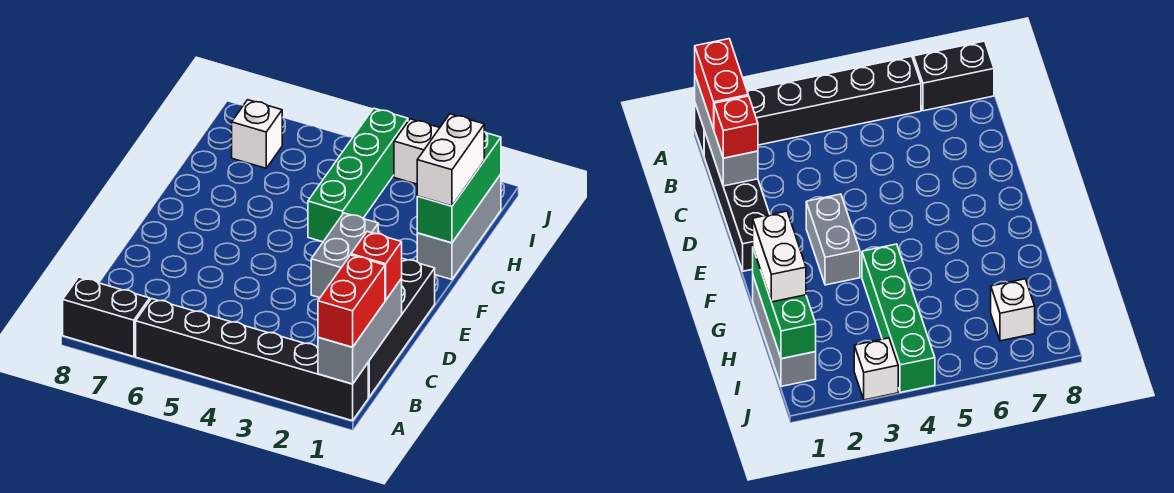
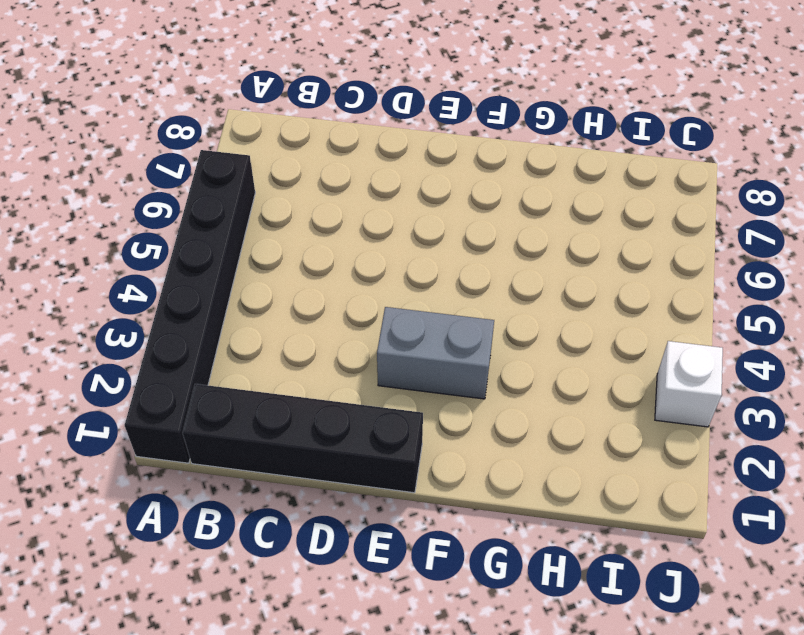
none -> black 1x2 brick [63,277,150,357]
none -> grey 1x3 brick [417,174,501,280]
none -> green 1x4 brick [308,108,408,242]

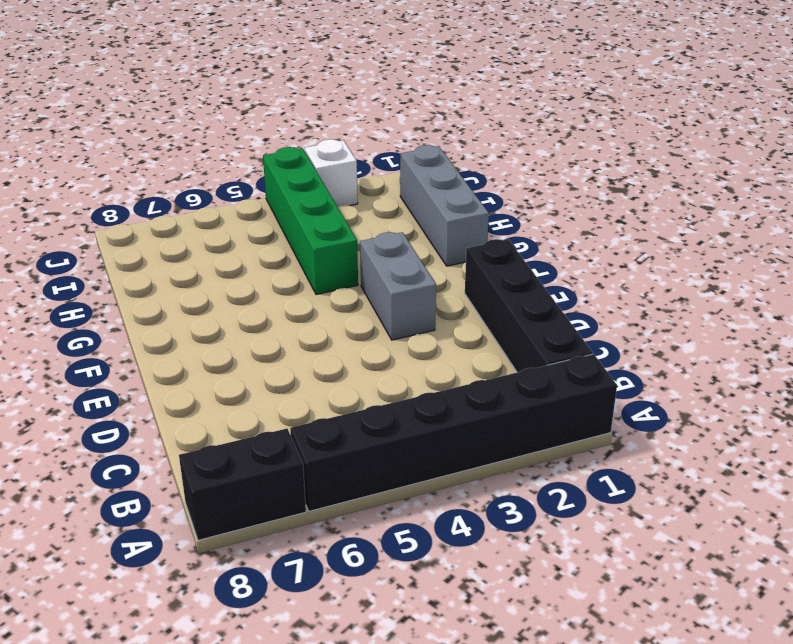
none -> white 1x1 brick [232,100,282,168]
none -> grey 1x3 brick [318,279,402,384]
none -> green 1x3 brick [417,132,501,243]

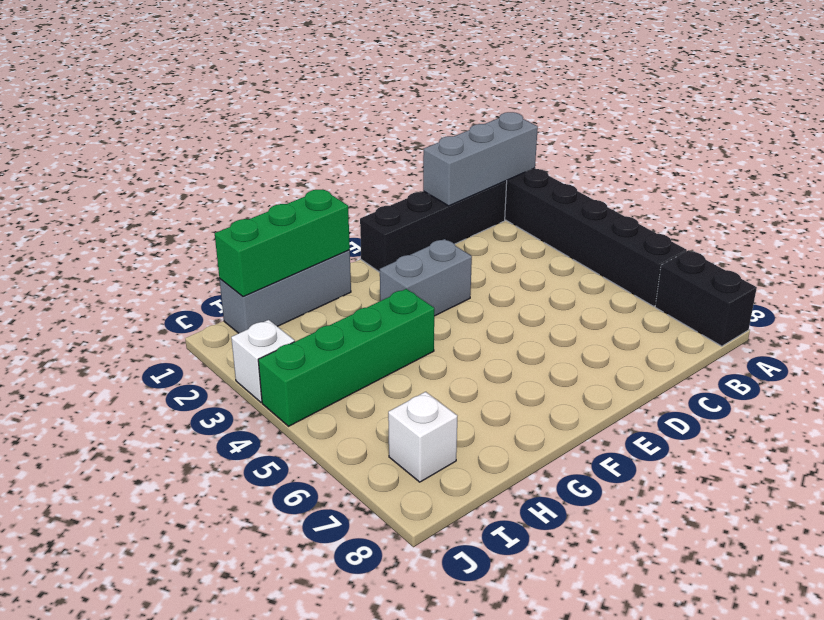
none -> red 1x2 brick [318,255,385,347]
none -> red 1x1 brick [351,232,402,300]
none -> white 1x2 brick [417,114,484,206]

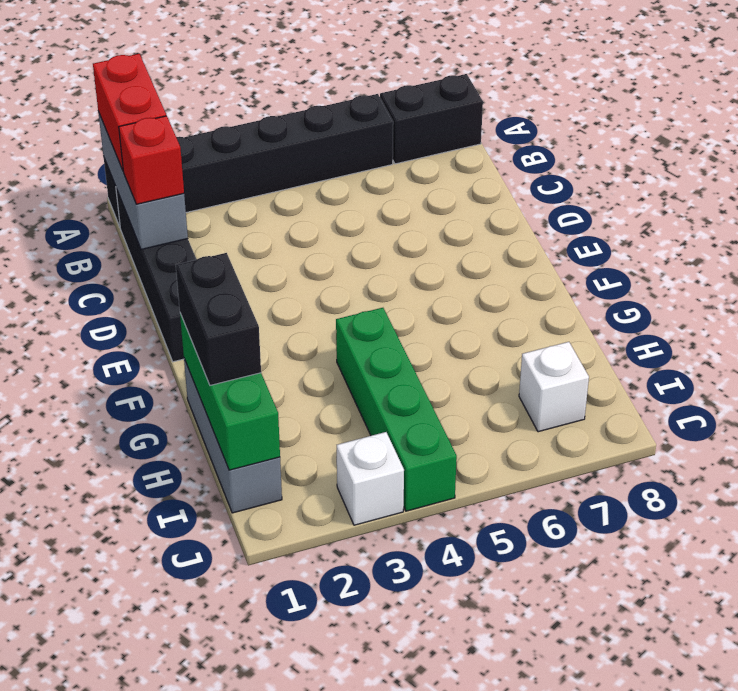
black 1x2 brick [176,253,261,385] -> white 1x2 brick [417,114,484,206]
none -> grey 1x2 brick [311,213,378,298]

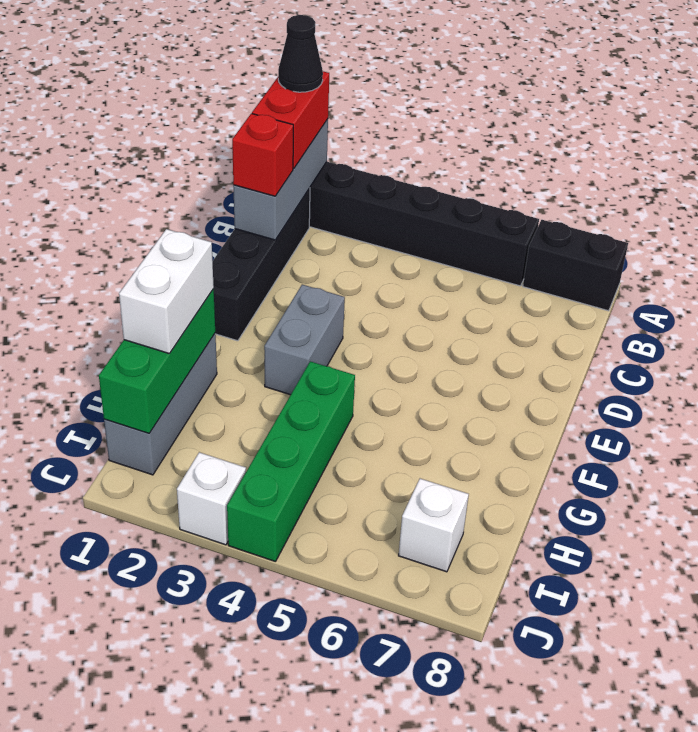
black 1x1 cone [278,15,323,92] -> none

